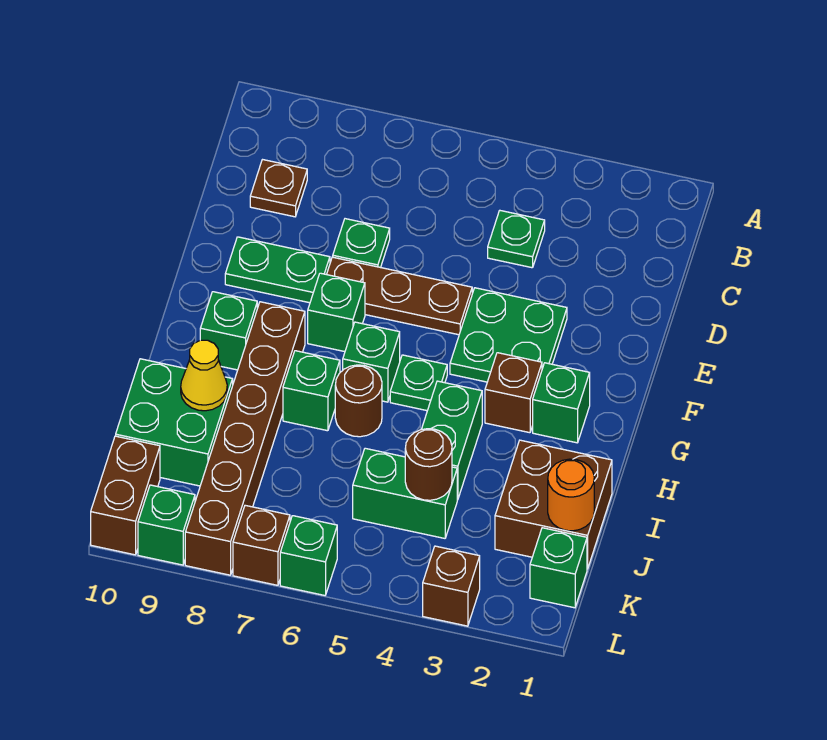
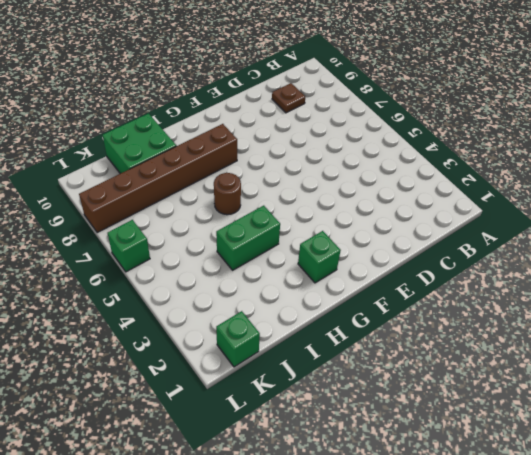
none -> green 1x1 plate [488,211,545,268]
none -> green 1x1 plate [333,219,390,267]
none -> green 2x2 plate [450,288,567,382]

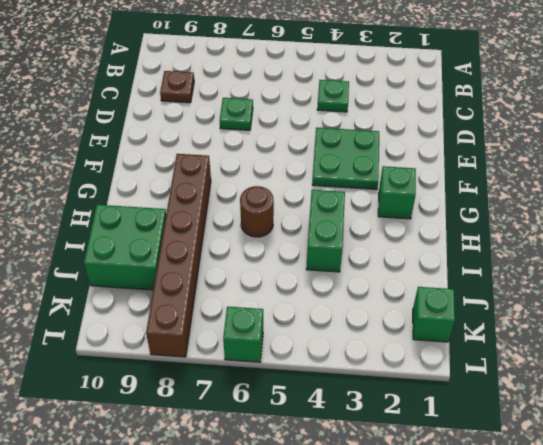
none -> brown 1x3 plate [327,257,472,335]
none -> green 1x2 plate [225,237,330,303]
none -> green 1x1 brick [308,273,365,352]

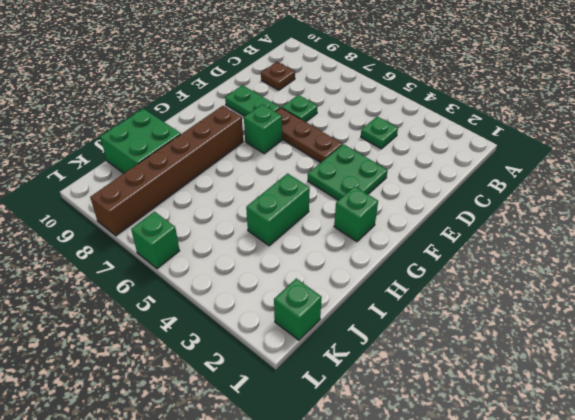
none -> brown 1x1 brick [485,353,542,433]
none -> green 1x1 plate [390,355,447,411]
none -> green 1x1 brick [343,322,400,402]

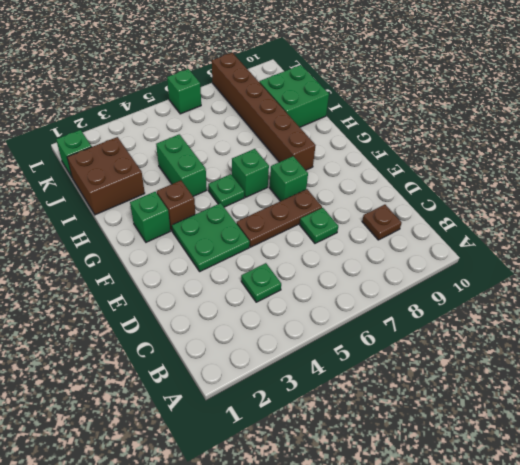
none -> green 1x2 plate [225,237,330,303]
none -> green 1x1 brick [200,292,257,370]
none -> brown 1x1 round brick [335,365,382,437]

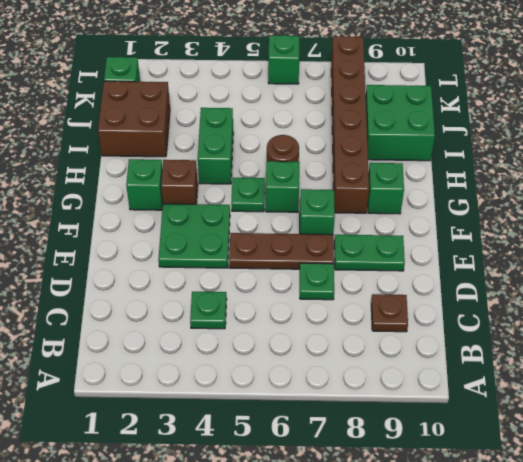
none -> green 1x1 brick [283,351,340,431]
none -> green 1x2 brick [353,448,457,538]
none -> brown 1x2 brick [91,436,160,555]

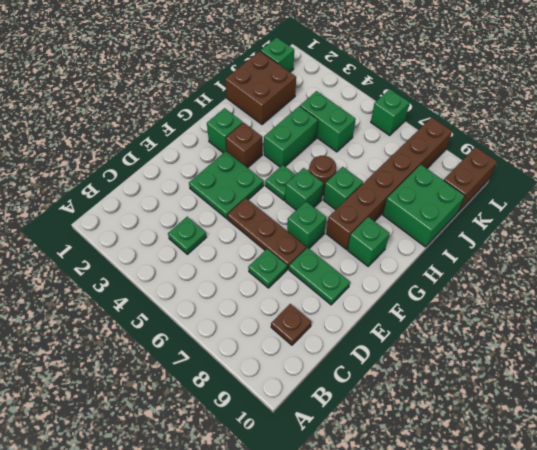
none -> brown 1x1 brick [423,546,480,626]
none -> brown 1x1 brick [233,505,290,585]
none -> green 1x1 brick [138,485,195,565]

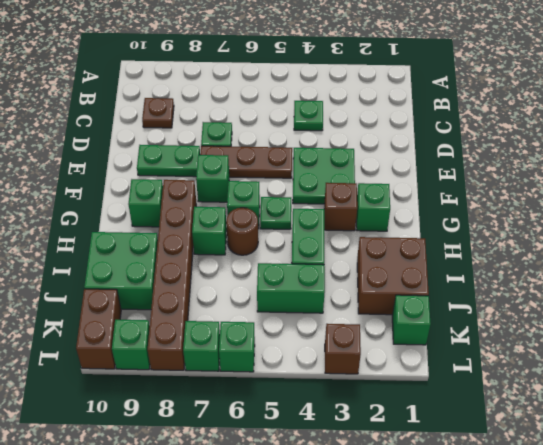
green 1x1 brick [183,321,220,371] -> brown 1x1 brick [233,505,290,585]
none -> yellow 1x1 cone [181,340,227,411]
none -> orange 1x1 round brick [548,459,594,531]
none -> brown 1x1 round brick [405,429,452,500]

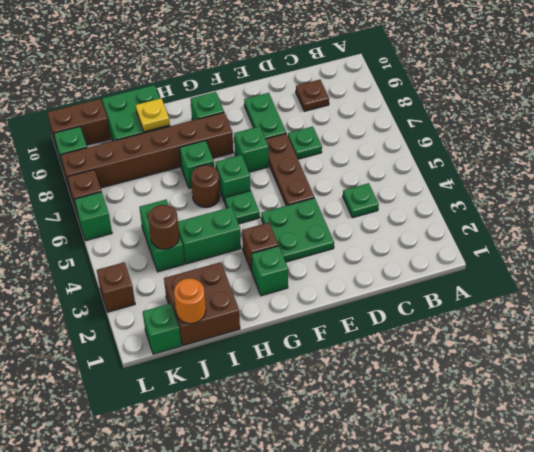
yellow 1x1 plate [136,98,170,132] -> yellow 1x1 cone [181,340,227,411]

